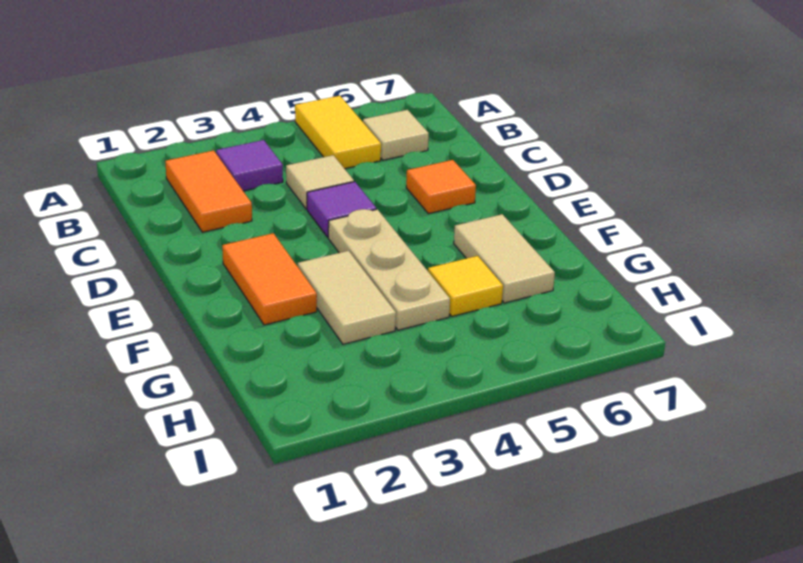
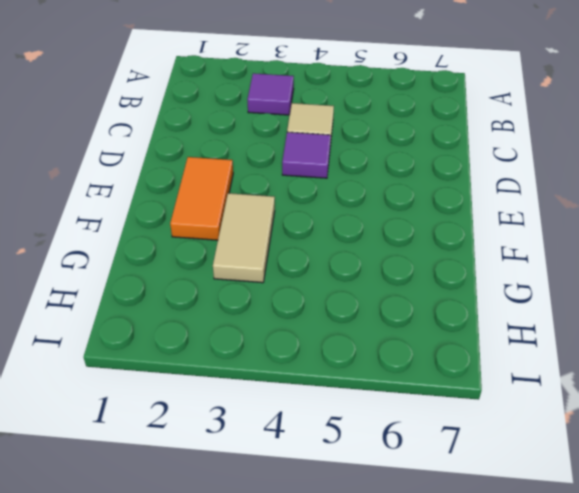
none -> yellow 1x2 tile [295,96,381,169]
none -> orange 1x2 tile [165,150,252,232]
none -> tan 1x1 tile [363,110,429,160]

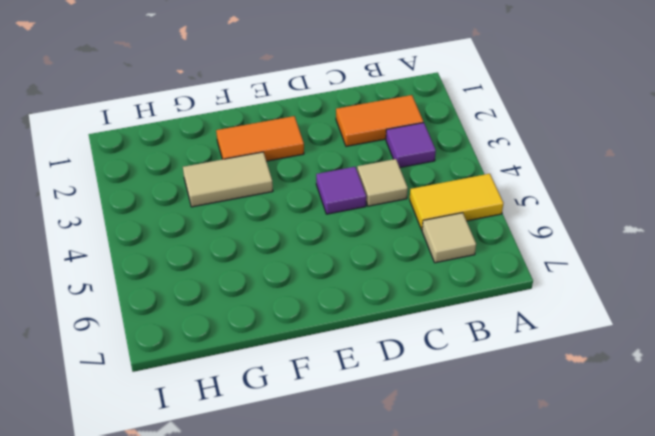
none -> orange 1x1 tile [406,160,476,214]
none -> tan 1x3 plate [328,209,450,330]
none -> tan 1x2 tile [454,214,555,303]

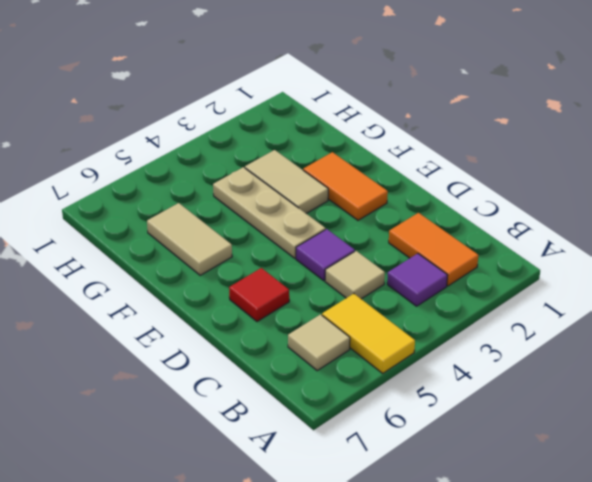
red 1x1 tile [229,268,289,322] -> orange 1x1 tile [406,160,476,214]
none -> yellow 1x1 tile [428,256,503,316]

